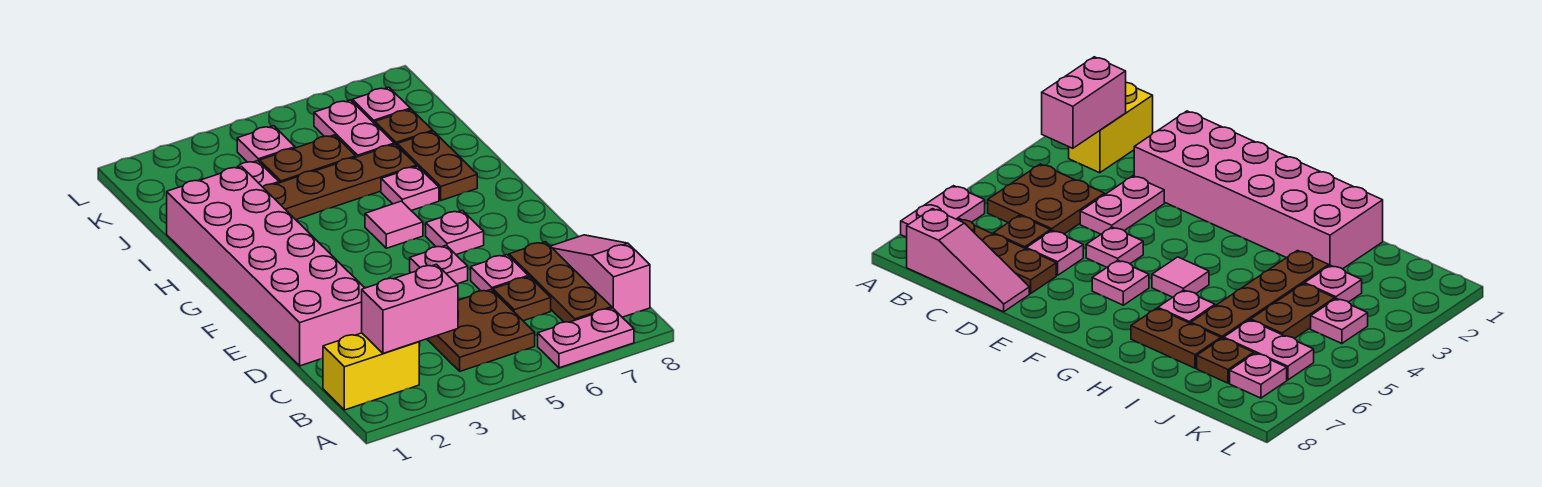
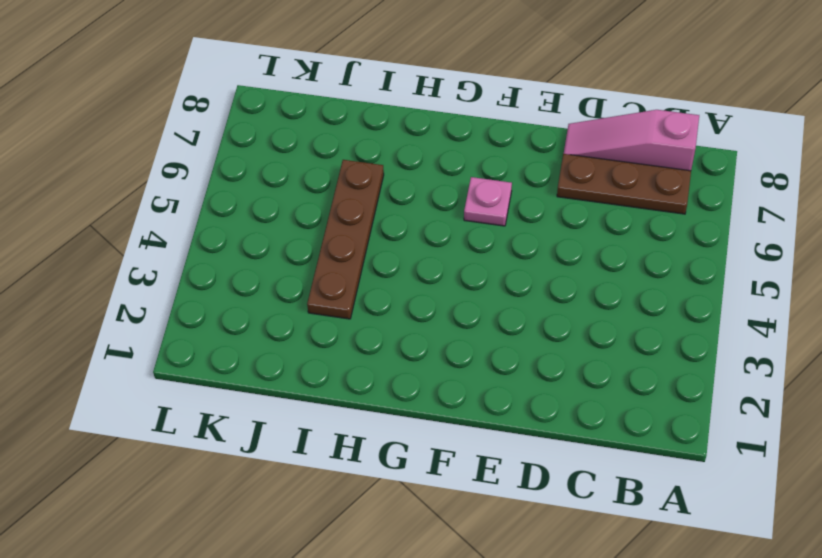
none -> pink 1x2 plate [538,308,634,368]
none -> yellow 1x2 brick [323,333,419,410]
none -> brown 2x2 plate [427,290,535,371]

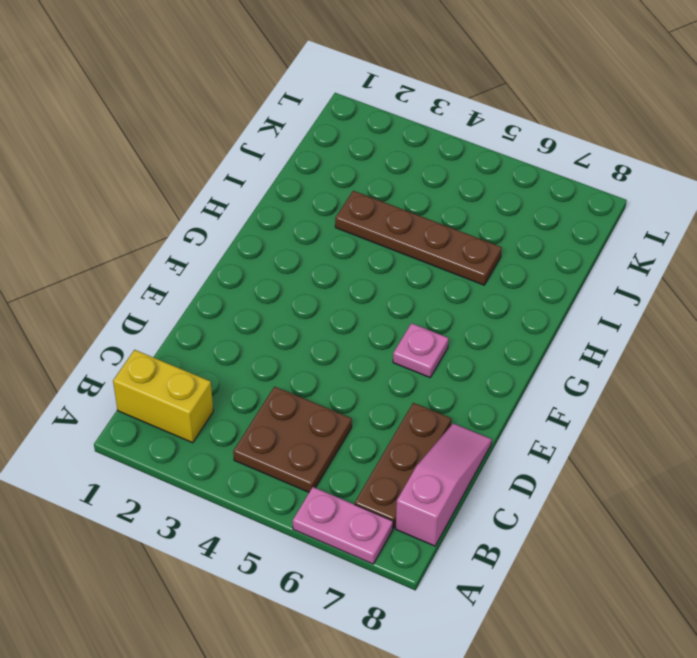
none -> brown 1x1 plate [493,277,551,321]
none -> pink 2x6 brick [167,167,364,366]
none -> pink 1x2 plate [1080,176,1164,234]

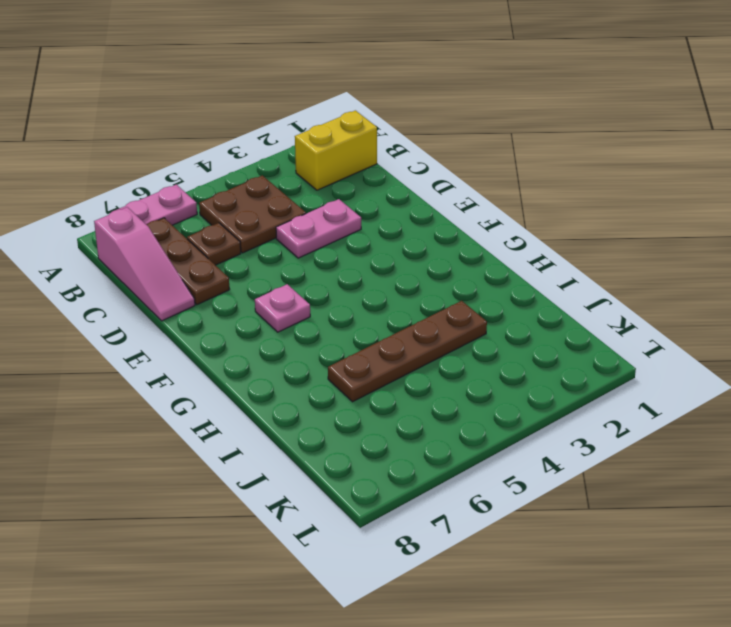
none -> pink 2x6 brick [167,167,364,366]
none -> pink 1x1 plate [471,255,528,291]
none -> pink 1x1 plate [410,245,468,284]

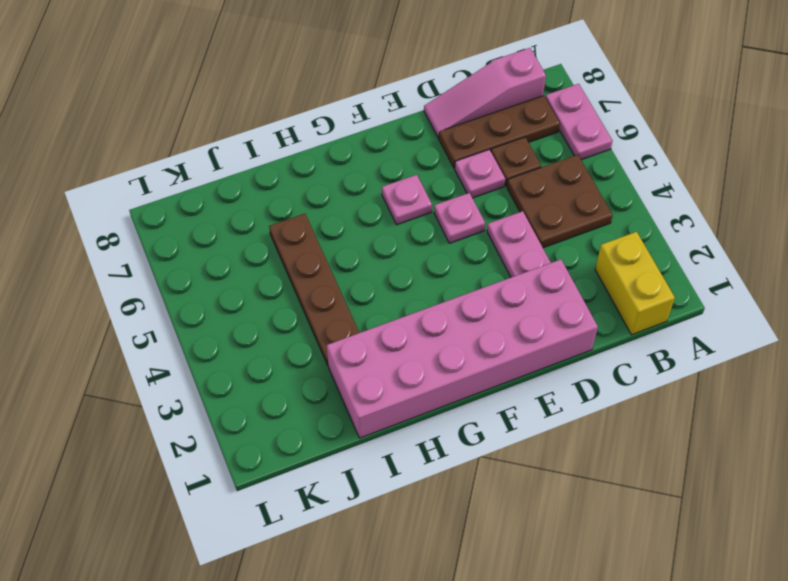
none -> pink 1x1 tile [365,201,423,248]
none -> pink 1x1 plate [381,166,439,211]
none -> brown 1x2 plate [397,131,477,200]

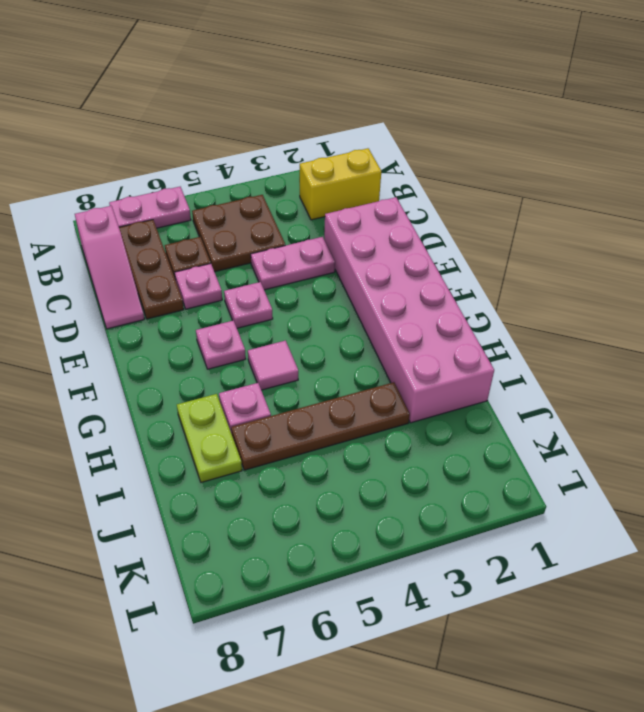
lime 1x2 plate [177,394,242,482] -> brown 1x2 plate [397,131,477,200]
none -> pink 1x1 plate [237,161,279,187]
none -> brown 1x2 plate [260,135,356,183]
none -> pink 1x2 plate [314,100,394,157]

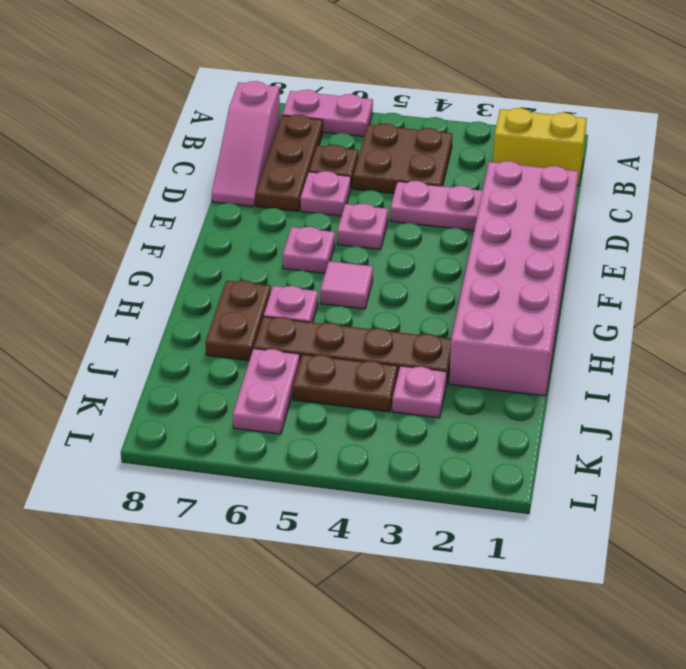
none -> brown 1x1 plate [375,109,433,145]
none -> pink 1x1 plate [237,126,295,162]
none -> pink 1x1 plate [352,87,410,124]

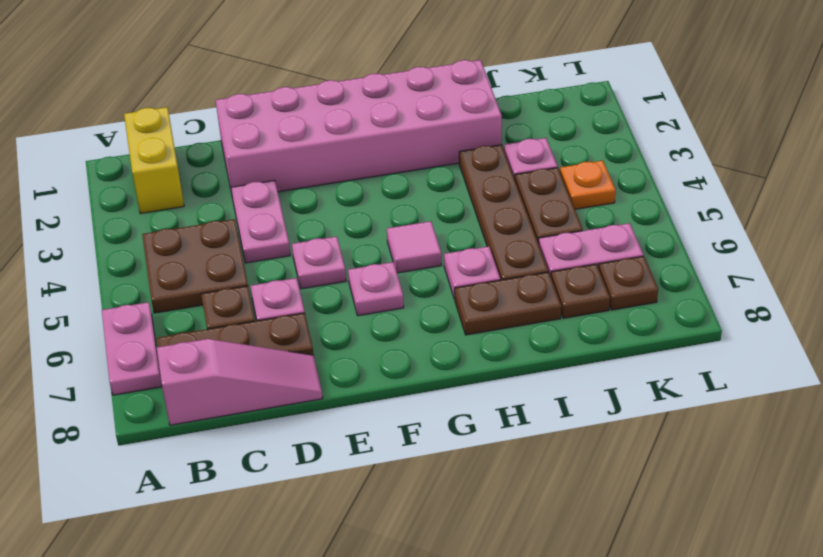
orange 1x1 plate [560,161,616,209] -> pink 1x1 plate [237,126,295,162]
brown 1x1 plate [599,256,658,310] -> pink 1x1 plate [352,87,410,124]
none -> pink 1x2 brick [362,264,458,353]

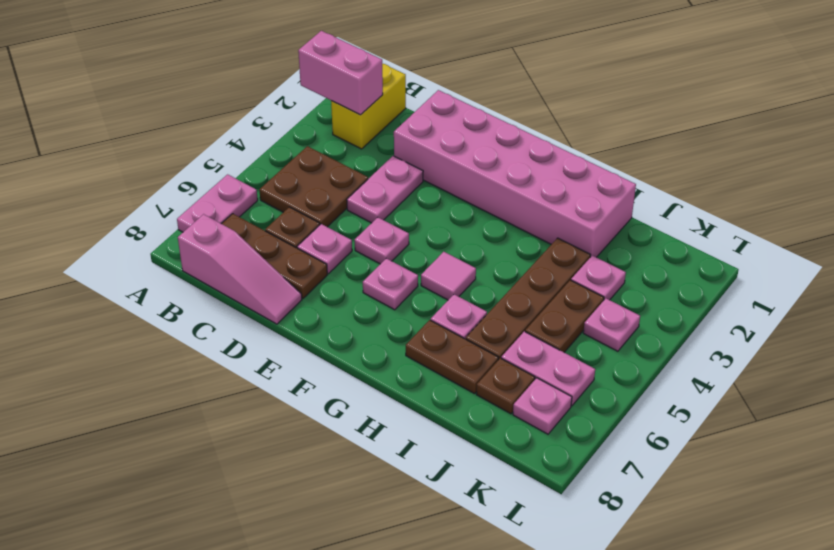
pink 1x2 brick [298,31,383,115] -> pink 1x2 brick turned to [362,264,458,353]

